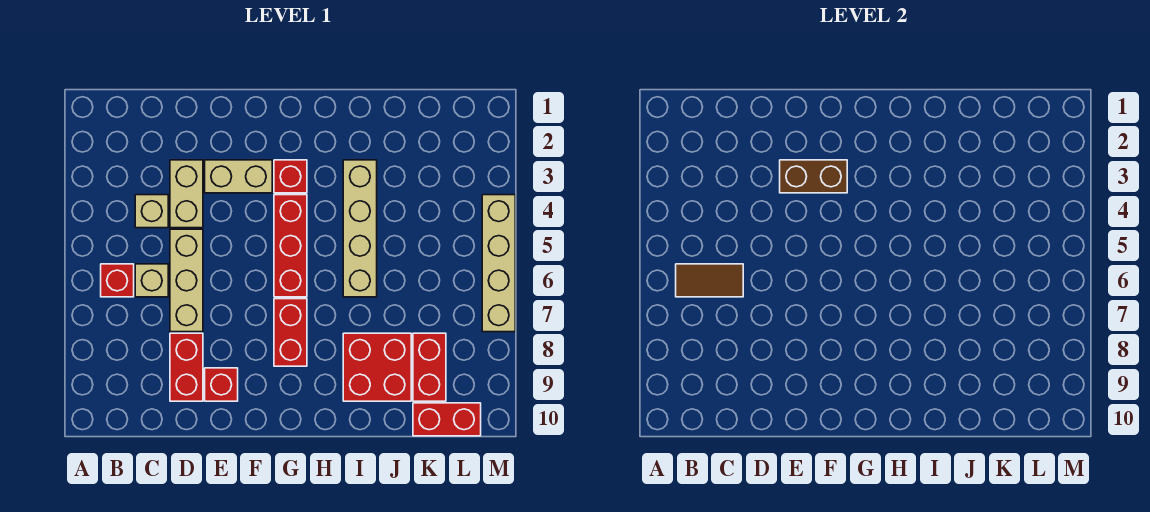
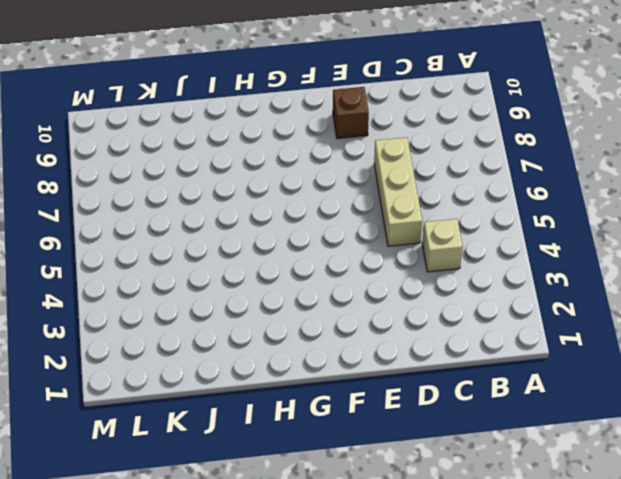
brown 1x1 brick [333,87,369,139] -> red 1x1 brick [205,368,238,401]
none -> red 1x1 brick [101,264,134,297]
none -> tan 1x1 brick [135,264,168,297]
none -> tan 1x2 brick [170,160,203,228]

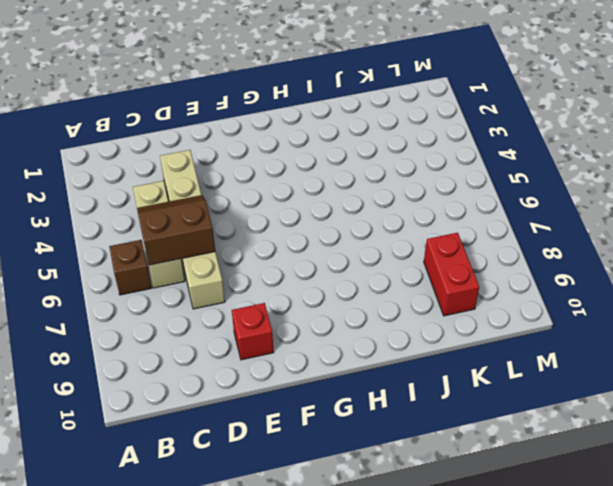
brown 1x1 brick [109,240,152,295] -> red 1x1 brick [101,264,134,297]
brown 2x2 slope [137,195,215,265] -> brown 1x2 tile [676,264,743,297]
none -> red 1x2 brick [170,333,203,401]
none -> tan 1x2 brick [205,160,272,193]
none -> red 1x1 brick [274,160,307,193]

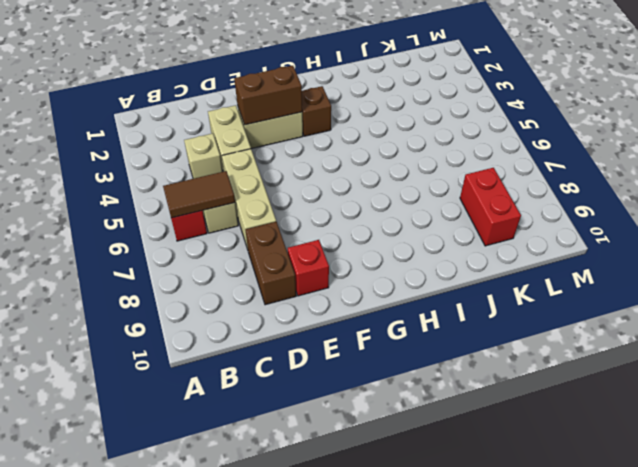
brown 1x2 brick [246,222,296,305] -> red 1x2 brick [170,333,203,401]
brown 1x1 brick [302,86,331,136] -> red 1x1 brick [274,160,307,193]
none -> red 1x3 brick [274,195,307,297]
none -> red 1x2 brick [274,299,307,366]
none -> tan 1x4 brick [343,160,377,297]

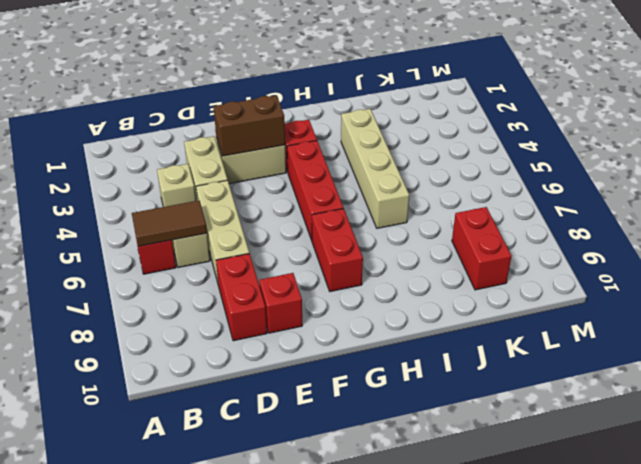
none -> red 2x2 brick [343,333,411,401]
none -> red 1x2 brick [413,403,481,436]
none -> tan 1x4 brick [482,195,515,332]

